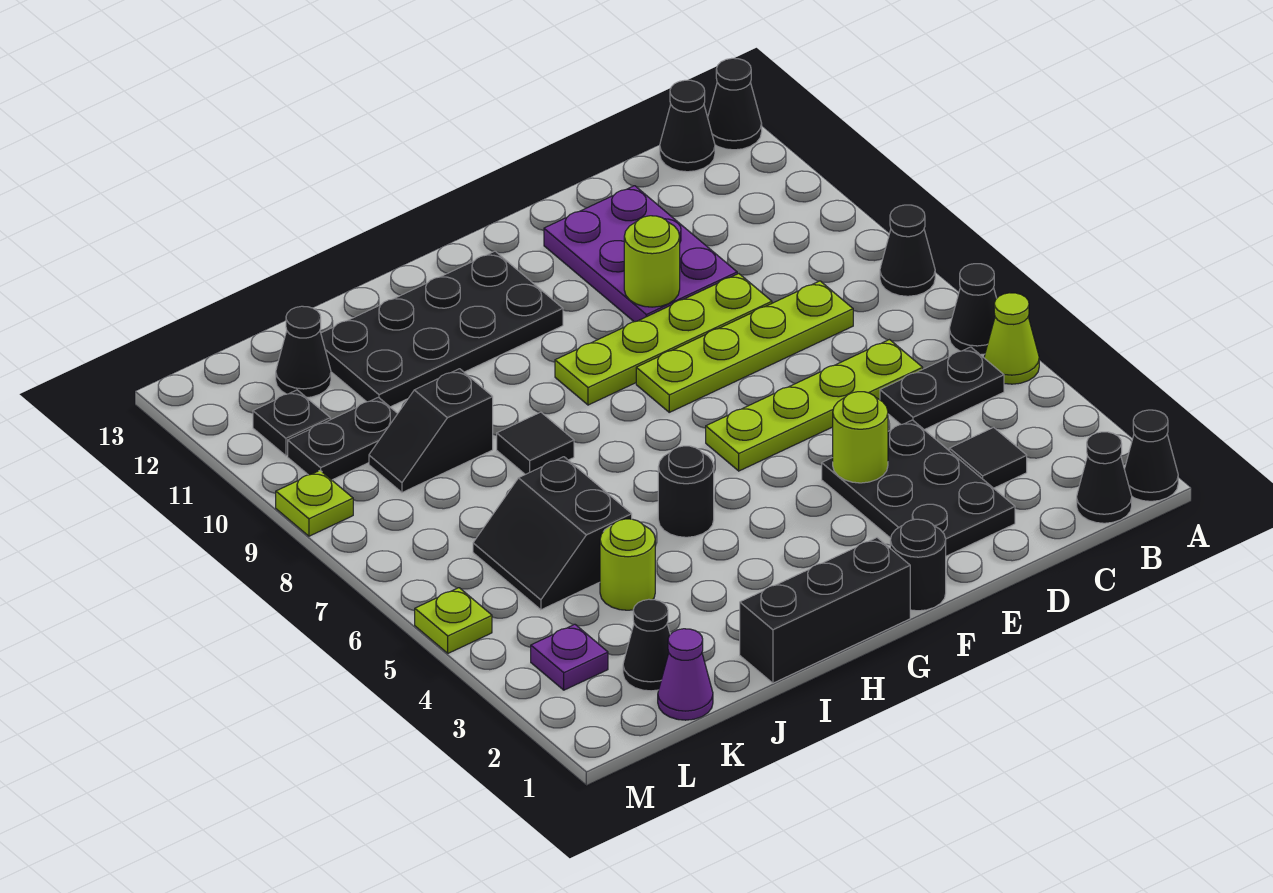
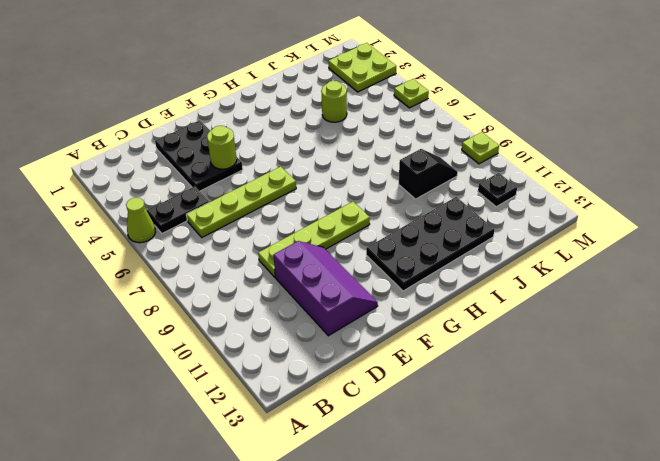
purple 2x3 slope [273,241,378,336] -> purple 2x3 plate [544,186,737,322]
lime 2x2 plate [328,43,396,92] -> purple 1x1 plate [531,624,608,690]
none -> black 1x1 cone [1124,410,1178,501]
none -> black 1x1 cone [949,264,997,355]
none -> black 1x1 cone [880,205,935,296]
none -> black 1x1 cone [708,58,762,150]

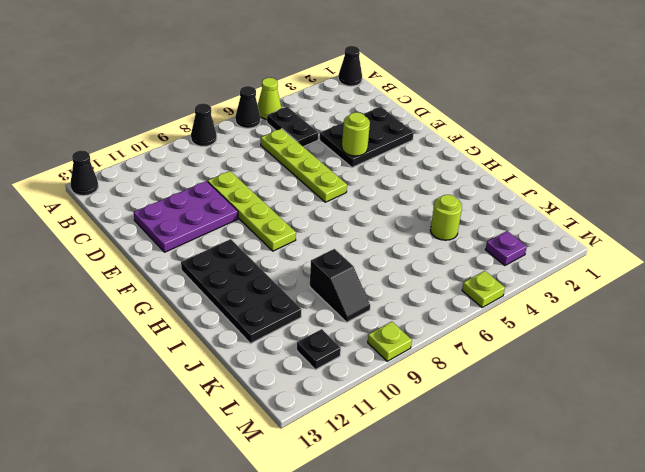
none -> black 1x1 cone [1077,432,1132,523]
none -> black 1x1 cone [660,80,715,172]
none -> black 1x1 tile [949,427,1027,488]
none -> lime 1x4 plate [636,281,853,412]

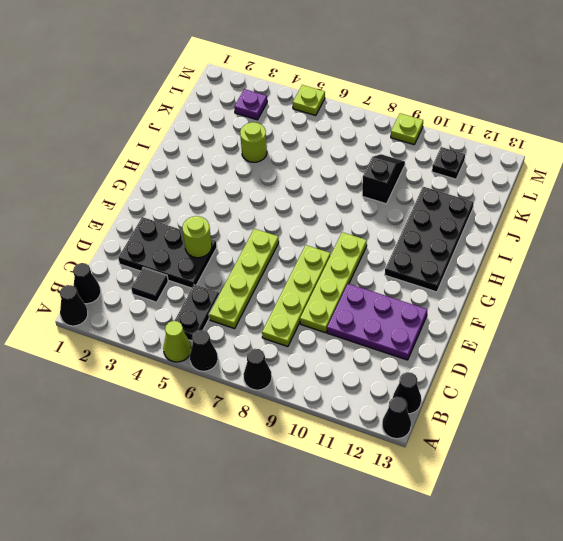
none -> black 1x1 round brick [890,519,946,611]
none -> black 1x3 brick [740,538,910,683]
none -> black 1x1 round brick [658,446,714,537]
none -> black 1x1 tile [497,412,574,475]

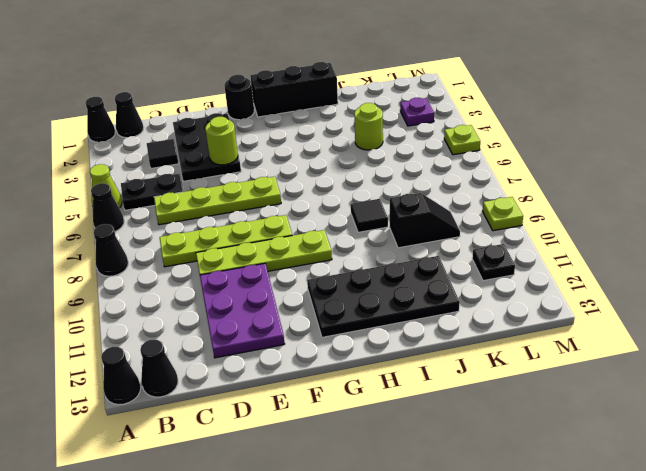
none -> black 1x1 round brick [658,446,714,537]
none -> black 2x2 slope [473,457,632,610]
none -> purple 1x1 cone [658,629,713,720]
none -> black 1x1 cone [623,599,670,691]

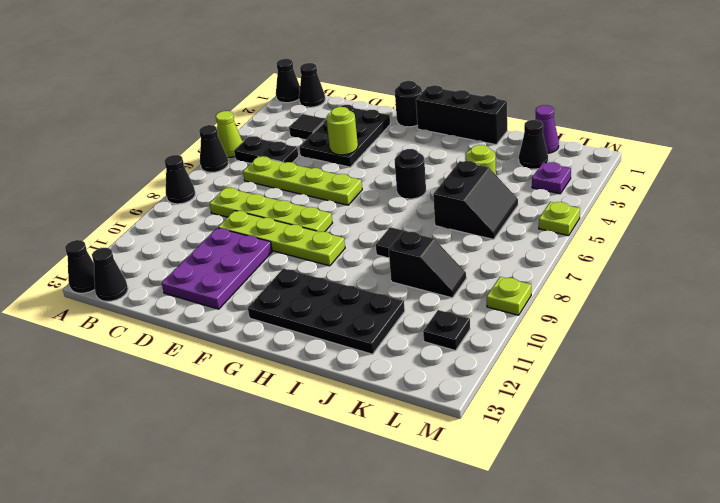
none -> black 1x2 plate [288,397,398,480]
none -> black 1x1 cone [276,306,331,398]
none -> lime 1x1 round brick [624,216,680,307]

